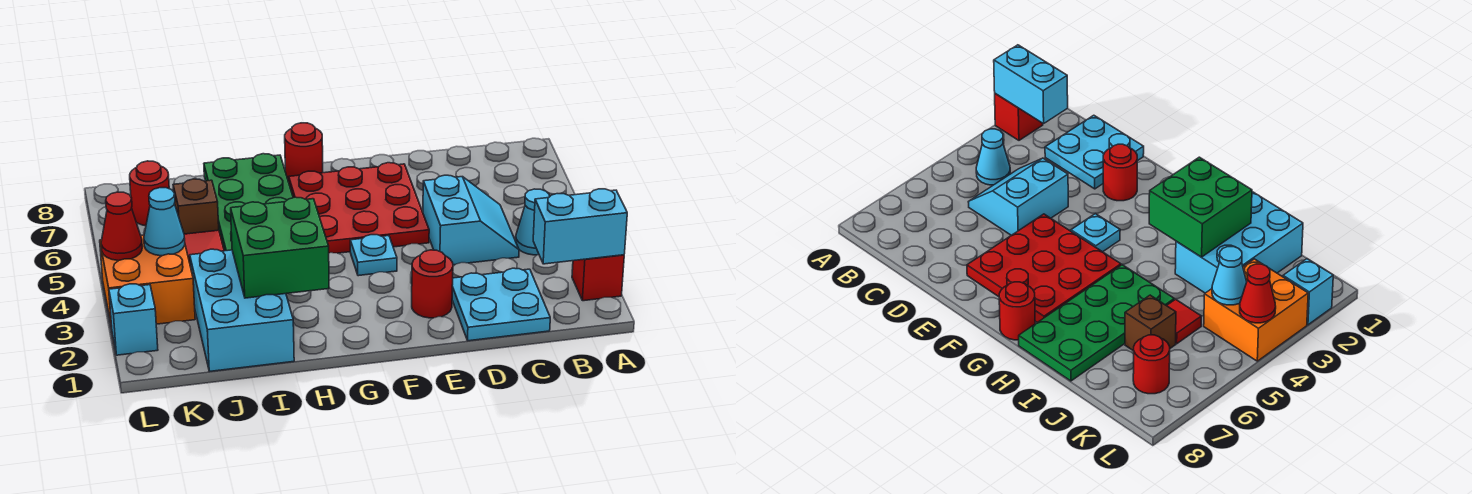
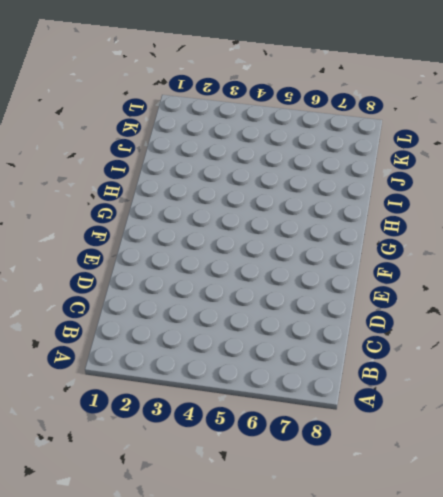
none -> red 1x1 brick [572,255,624,301]
none -> cyan 1x1 cone [516,189,549,255]
none -> cyan 2x2 plate [452,268,550,341]

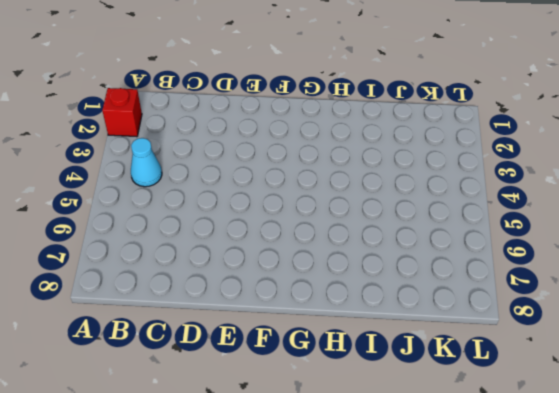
none -> cyan 2x2 plate [452,268,550,341]
none -> cyan 2x2 slope [423,175,519,265]
none -> red 1x1 round brick [412,250,453,318]

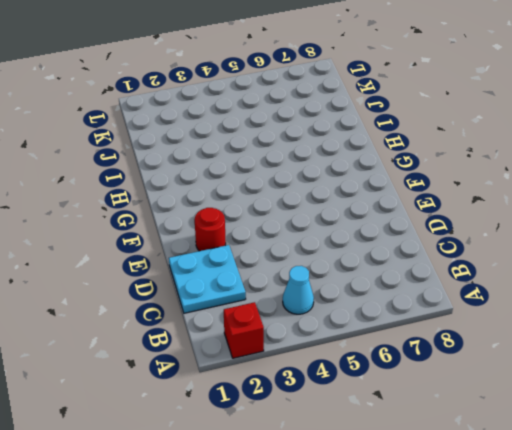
none -> cyan 2x2 slope [423,175,519,265]
none -> red 3x3 plate [289,163,429,253]
none -> cyan 1x1 plate [350,235,397,276]

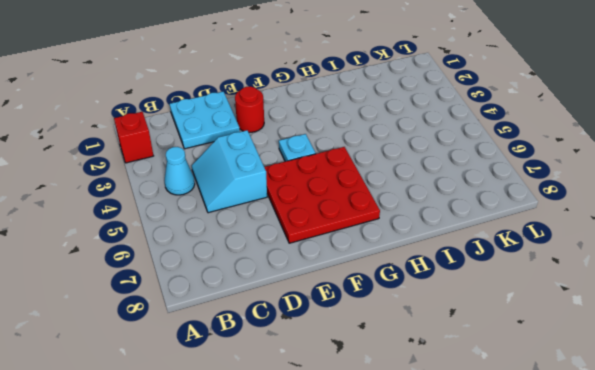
none -> red 1x1 round brick [285,123,323,182]
none -> green 2x4 plate [204,154,293,251]
none -> cyan 2x3 brick [190,249,294,371]

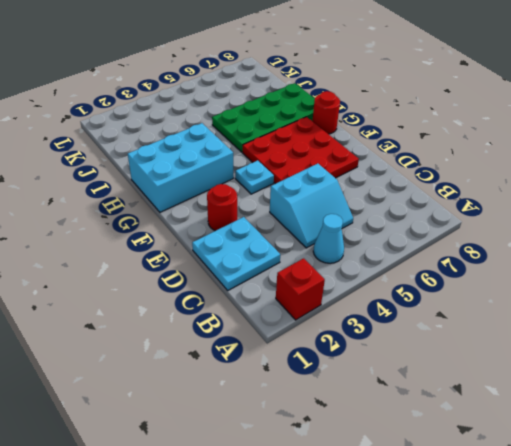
cyan 2x3 brick [128,123,234,212] -> cyan 2x3 brick moved to [190,249,294,371]
none -> red 1x1 tile [184,230,224,263]
none -> brown 1x1 brick [173,179,219,234]
none -> orange 2x2 brick [100,235,195,328]

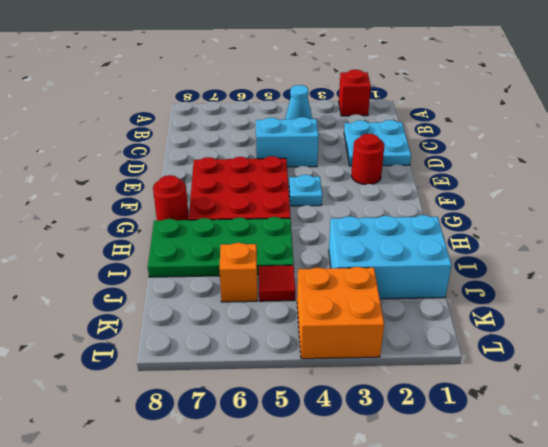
orange 1x1 brick [220,243,257,302] -> brown 1x1 brick [173,179,219,234]
none -> red 1x1 round brick [130,161,169,226]
none -> cyan 1x1 brick [109,284,158,355]
none -> cyan 1x2 brick [533,189,627,264]

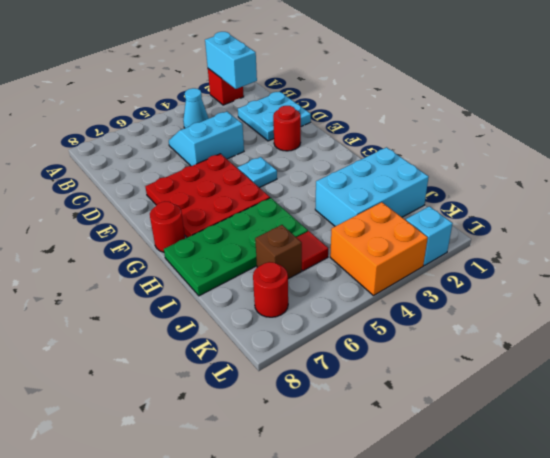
none -> green 2x2 brick [231,197,329,298]
none -> cyan 1x1 cone [144,188,185,256]
none -> red 1x1 cone [101,192,142,261]

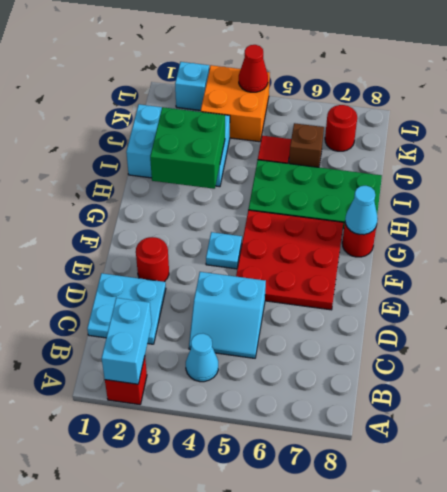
cyan 1x1 cone [345,186,378,235] -> cyan 1x1 cone moved to [144,188,185,256]

